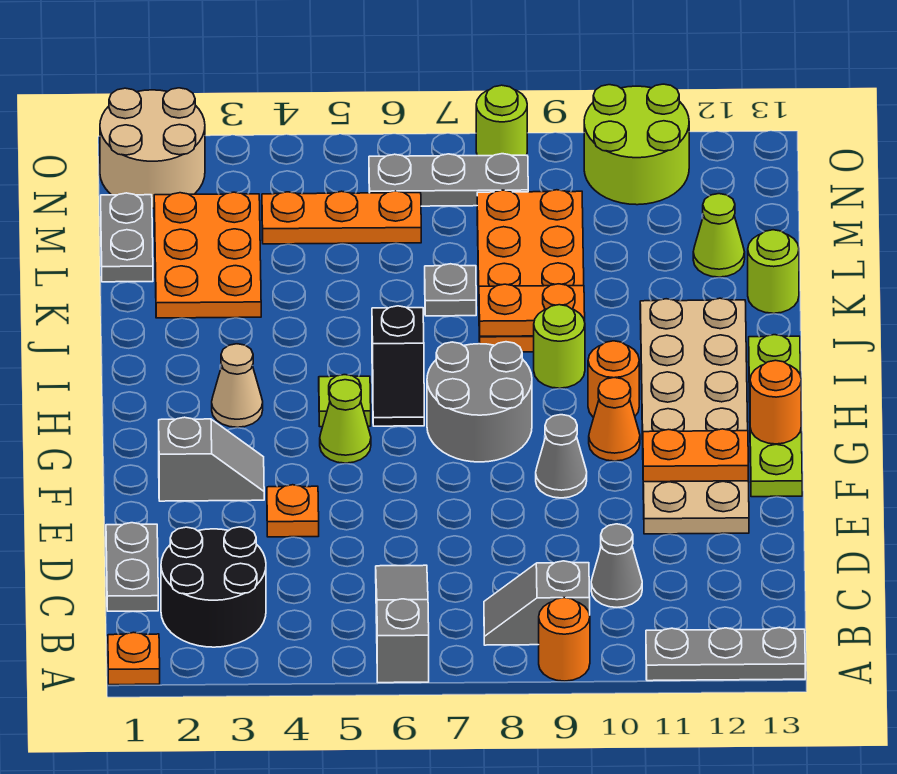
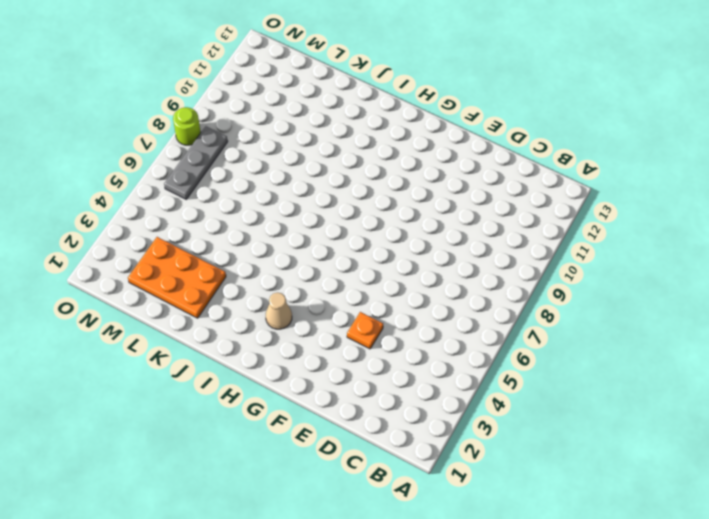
none -> orange 1x1 plate [108,632,160,685]
none -> grey 1x3 slope [376,565,429,683]
none -> orange 1x1 round brick [539,598,590,681]
none -> grey 1x3 plate [646,627,805,681]

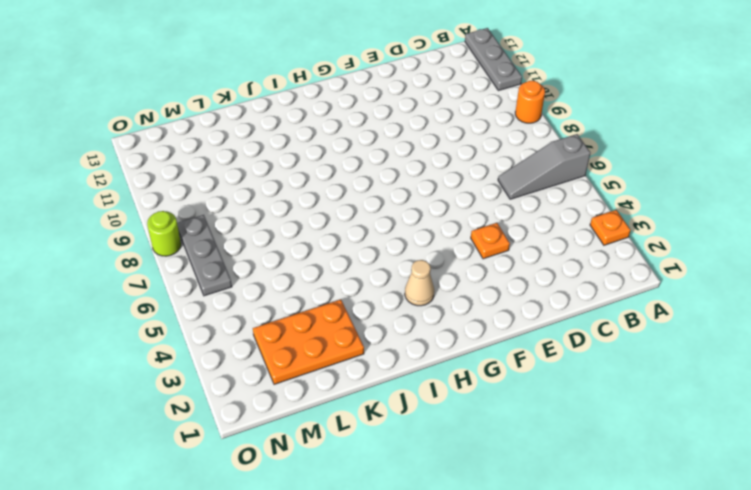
orange 1x1 plate [590,210,631,245] -> orange 1x1 plate moved to [108,632,160,685]
none -> black 2x2 round brick [161,527,266,647]
none -> grey 1x2 slope [484,561,590,645]
none -> grey 1x2 plate [106,523,158,611]
none -> grey 1x1 cone [591,524,642,607]

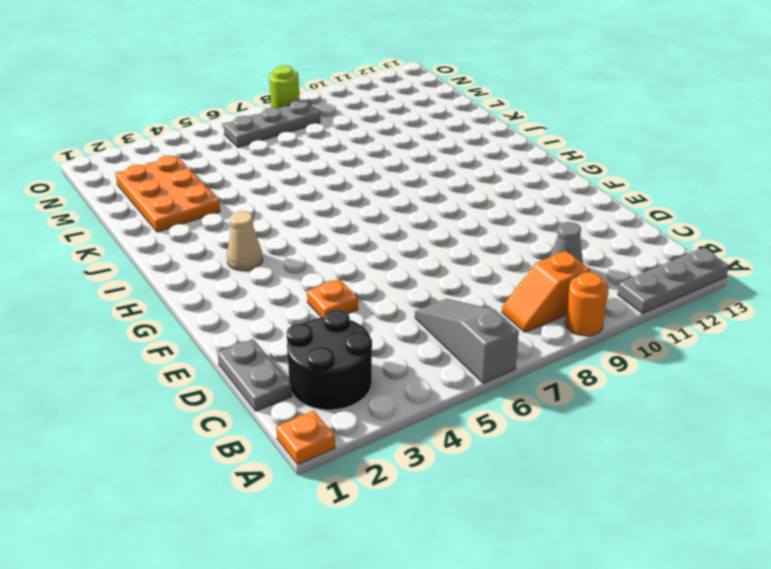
orange 1x2 slope [502,251,590,332] -> grey 1x2 slope [484,561,590,645]
none -> tan 2x6 plate [640,298,749,534]
none -> grey 1x2 slope [159,417,264,501]
none -> grey 1x1 cone [536,415,587,498]
none -> lime 1x4 plate [749,335,802,497]

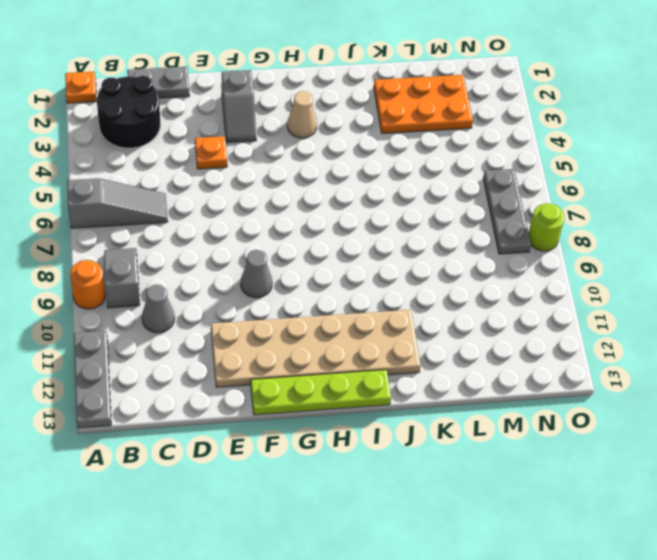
none -> lime 1x1 cone [320,380,371,463]
none -> grey 2x2 round brick [427,342,532,462]
none -> orange 1x1 cone [589,378,640,461]
none -> lime 1x1 plate [319,375,371,427]

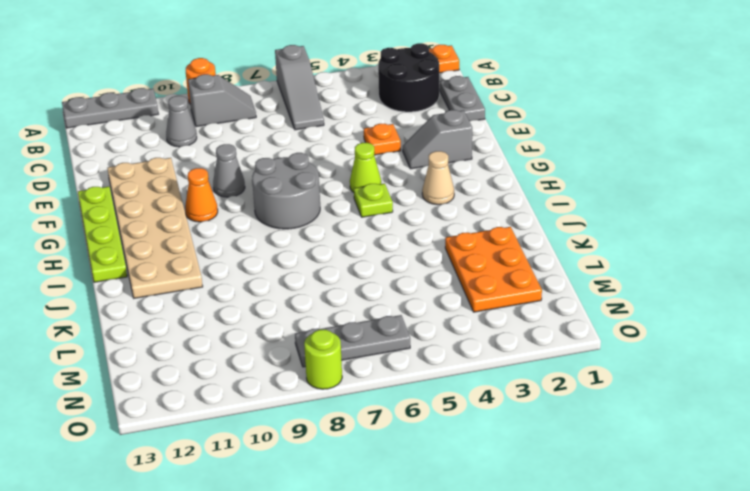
none -> black 1x2 slope [372,306,424,426]
none -> orange 1x1 round brick [588,341,639,418]
none -> lime 1x1 round brick [534,305,585,388]
none -> orange 2x4 plate [477,190,584,352]

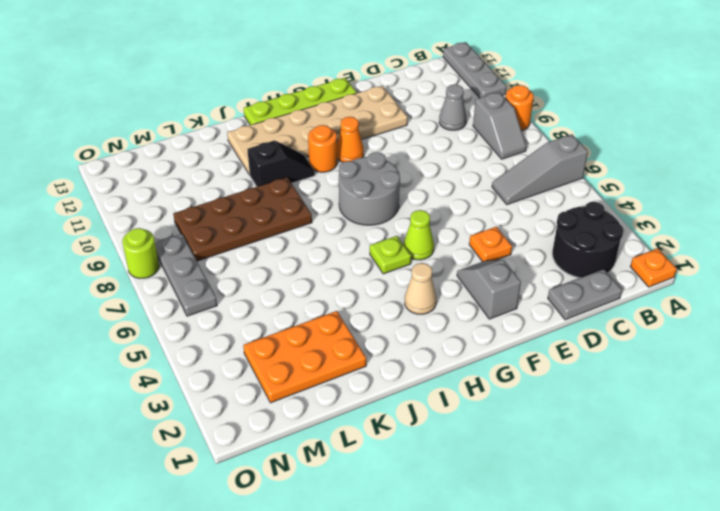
black 1x2 slope [247,140,315,186] -> black 1x2 slope moved to [372,306,424,426]
brown 2x4 plate [173,177,312,261] -> orange 2x4 plate [477,190,584,352]
none -> grey 1x1 cone [536,415,587,498]
none -> lime 1x1 round brick [534,305,585,388]
none -> grey 1x1 plate [425,264,476,316]
none -> lime 1x1 round brick [748,230,799,313]

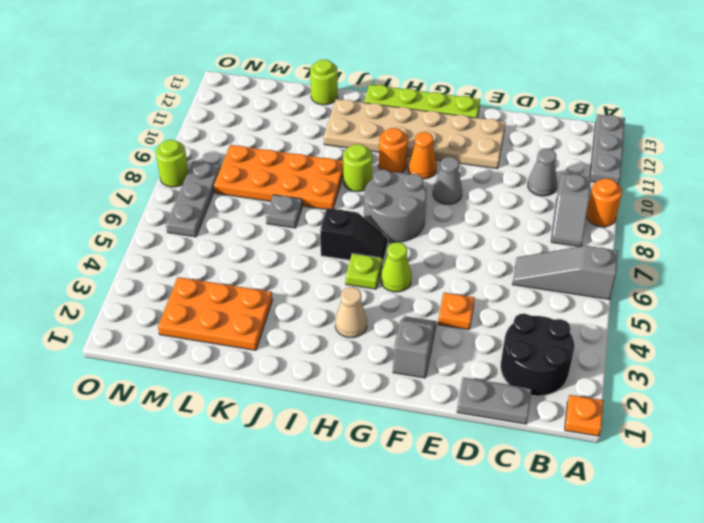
none -> grey 1x2 plate [101,193,153,282]
none -> lime 1x1 cone [693,194,745,277]
none -> orange 1x3 plate [262,191,421,244]
none -> tan 2x2 round brick [100,88,205,208]

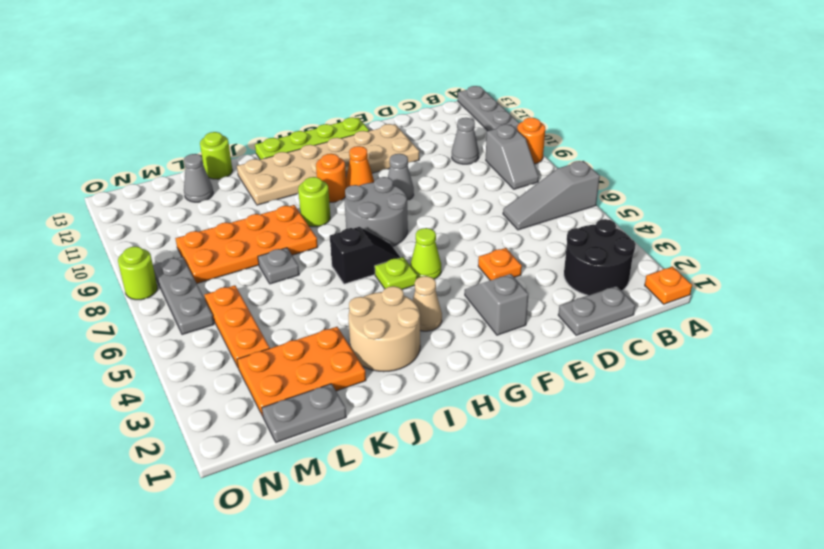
tan 2x2 round brick [348,286,420,372] -> tan 2x2 round brick moved to [100,88,205,208]
grey 1x1 cone [184,154,213,202] -> lime 1x1 cone [693,194,745,277]
none -> lime 2x2 round brick [584,84,689,205]
none -> orange 1x2 plate [643,429,748,482]
none -> orange 1x1 round brick [750,360,801,444]
none -> orange 1x2 plate [479,284,585,336]

